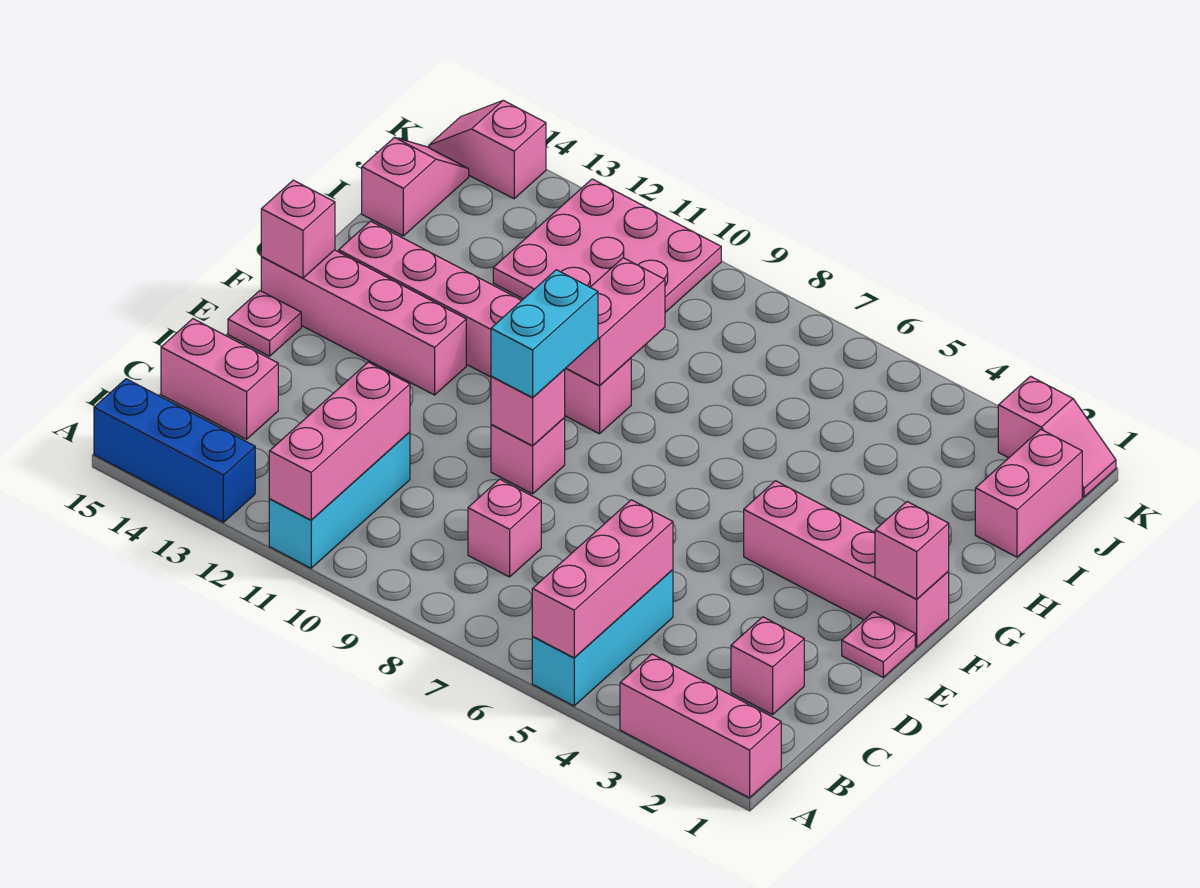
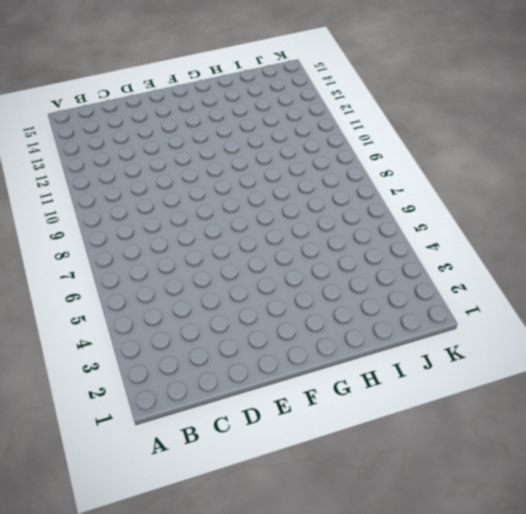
none -> pink 1x3 brick [620,654,781,798]
none -> cyan 1x3 brick [532,570,673,706]
none -> cyan 1x3 brick [269,432,410,568]

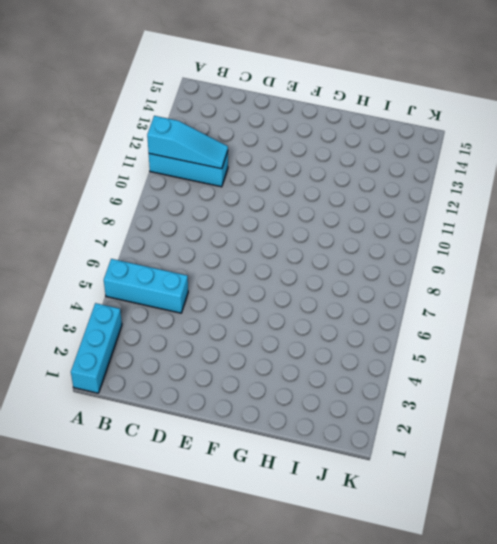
cyan 1x3 brick [71,303,122,393] -> pink 1x3 brick [620,654,781,798]
cyan 1x3 slope [147,116,228,169] -> pink 1x3 brick [269,362,410,520]
none -> blue 1x3 brick [94,379,255,522]
none -> pink 1x1 brick [731,617,804,715]
none -> pink 1x1 brick [468,479,541,577]

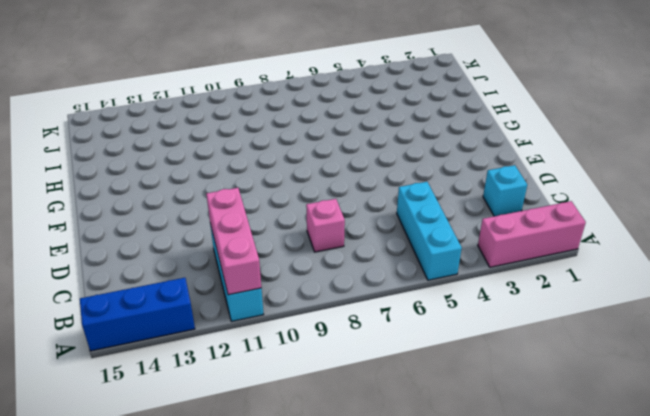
cyan 1x1 brick [483,165,527,216] -> pink 1x1 brick [731,617,804,715]
none -> pink 1x2 brick [161,319,278,439]
none -> pink 1x1 plate [842,612,915,677]
none -> pink 1x1 brick [491,418,565,494]

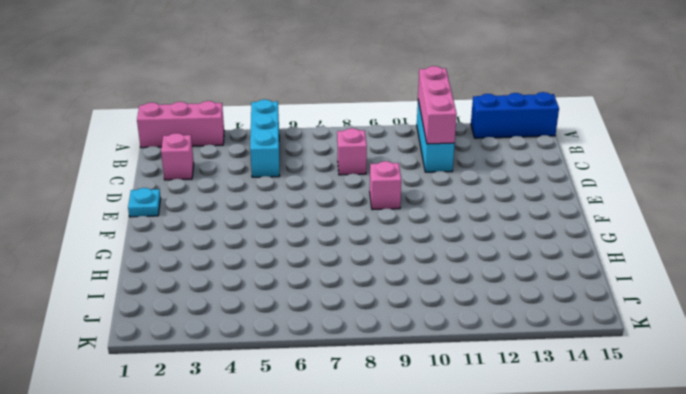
cyan 1x1 plate [128,188,161,217] -> pink 1x1 plate [842,612,915,677]
none -> pink 1x2 brick [161,319,278,439]
none -> pink 1x1 plate [228,291,301,356]
none -> pink 1x4 brick [744,481,949,647]

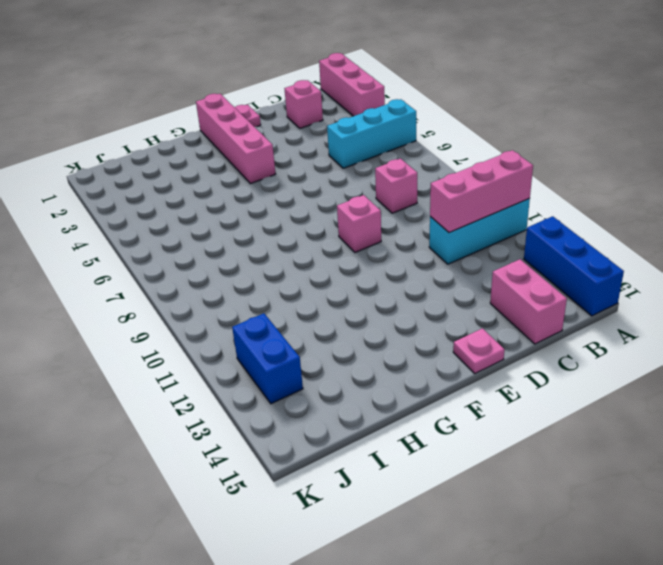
blue 1x2 brick [232,313,303,404] -> pink 3x3 plate [493,179,721,312]
none -> pink 1x4 brick [261,250,466,395]
none -> pink 1x6 brick [339,221,631,434]
none -> pink 1x2 brick [975,429,1082,557]

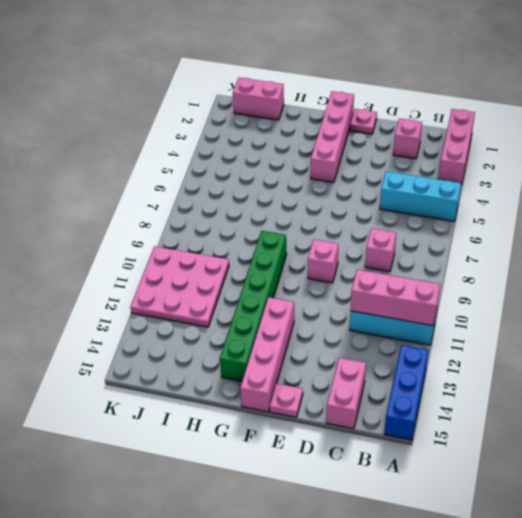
green 1x6 brick [220,231,287,381] -> pink 1x6 brick [339,221,631,434]
none -> pink 1x2 slope [362,137,469,236]
none -> pink 1x2 slope [998,376,1116,497]
none -> pink 1x2 slope [429,100,546,199]

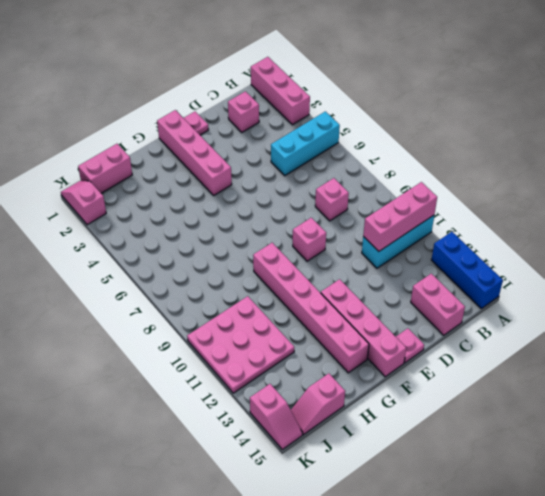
none -> pink 1x3 brick [532,500,673,658]
none -> pink 1x1 brick [491,370,565,446]
none -> pink 1x1 brick [875,502,949,599]

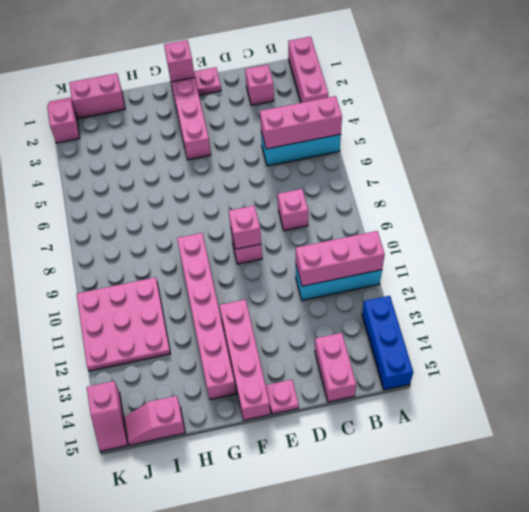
none -> pink 1x1 brick [261,180,335,278]
none -> pink 1x2 brick [566,258,665,386]
none -> cyan 1x2 brick [491,270,598,398]

